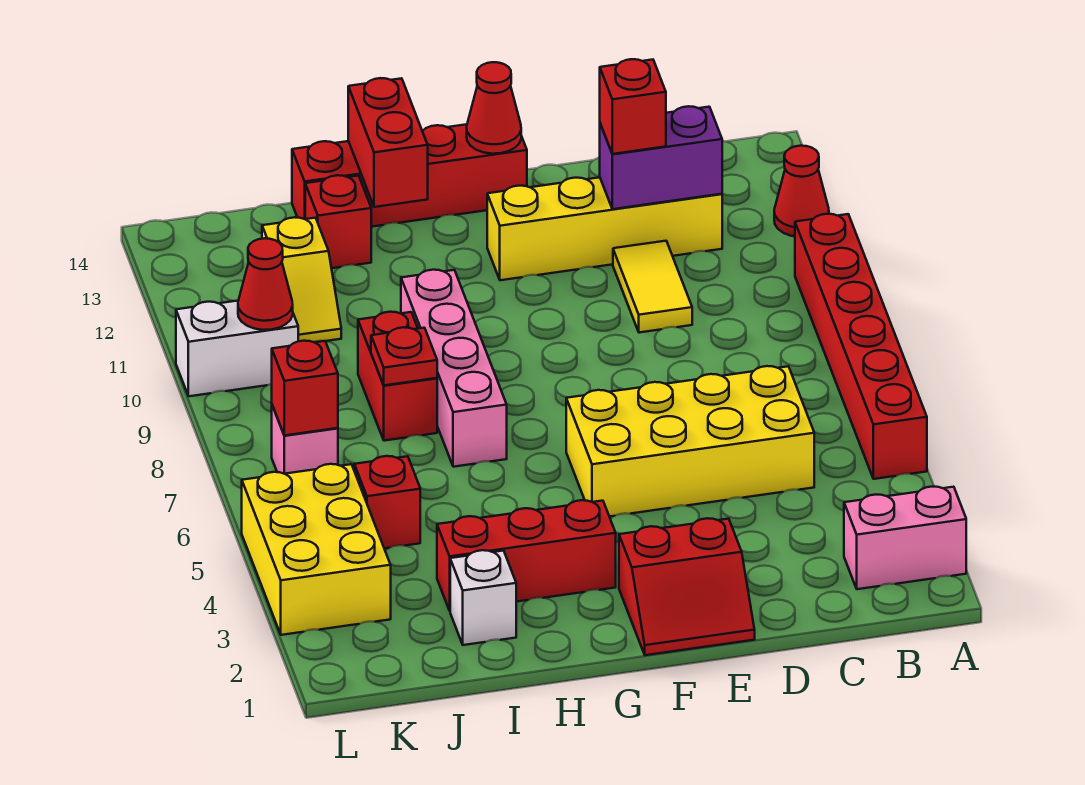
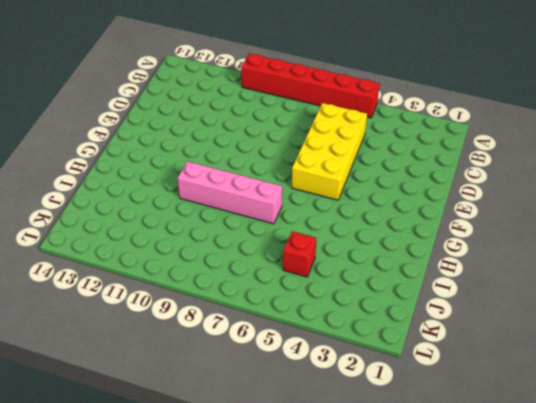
none -> pink 1x2 brick [844,487,966,589]
none -> red 1x1 cone [774,146,829,236]
none -> yellow 1x4 brick [487,177,722,280]

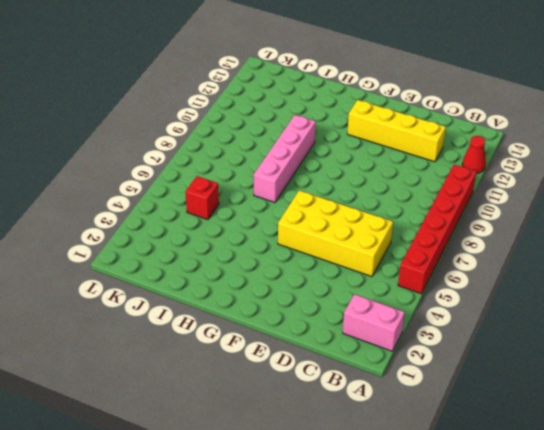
none -> yellow 1x2 tile [613,241,692,333]
none -> red 2x2 slope [619,518,755,655]
none -> red 1x4 brick [292,124,527,227]

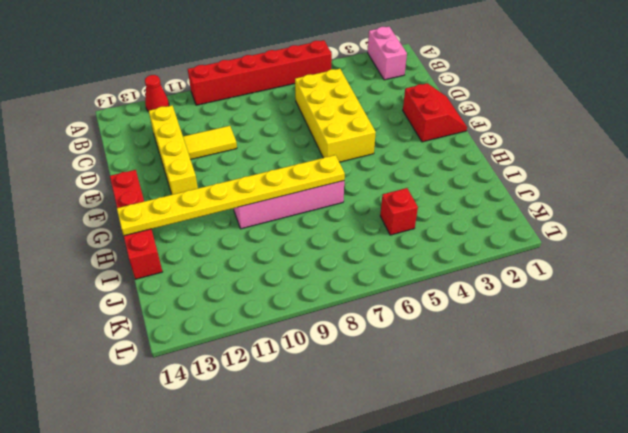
yellow 1x8 plate [117,155,345,236] -> red 1x2 brick [348,78,428,207]
none -> red 1x3 brick [437,500,616,611]
none -> white 1x1 brick [450,550,516,645]
none -> red 1x2 brick [358,312,437,441]

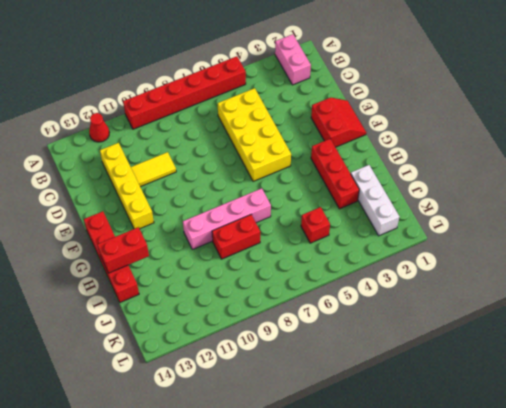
white 1x3 brick [351,165,399,236] -> white 1x1 brick [450,550,516,645]
none -> red 1x1 brick [305,175,371,268]
none -> yellow 1x2 slope [262,217,341,342]
none -> yellow 2x3 brick [242,464,391,635]

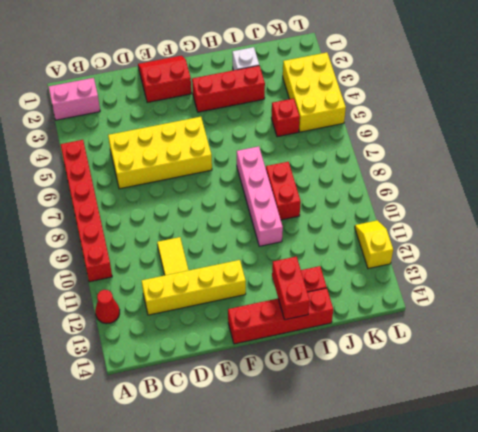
yellow 1x2 slope [355,220,393,269] -> yellow 1x2 slope moved to [262,217,341,342]
none -> pink 1x1 brick [272,405,338,474]
none -> white 1x2 brick [176,301,298,396]
none -> purple 1x2 brick [600,106,722,209]

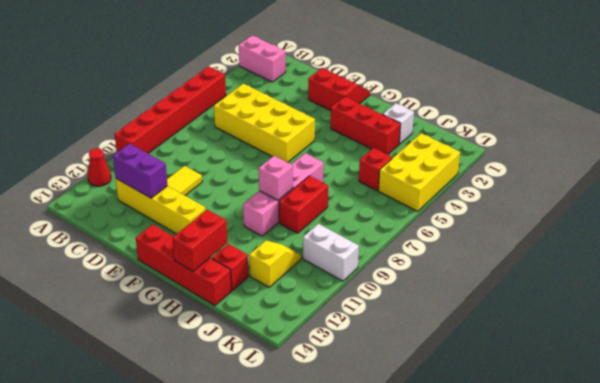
pink 1x1 brick [259,156,293,200] -> pink 1x1 brick moved to [272,405,338,474]
none -> red 1x1 cone [467,62,521,154]
none -> red 1x1 plate [371,327,437,385]
none -> red 1x1 brick [272,341,338,435]

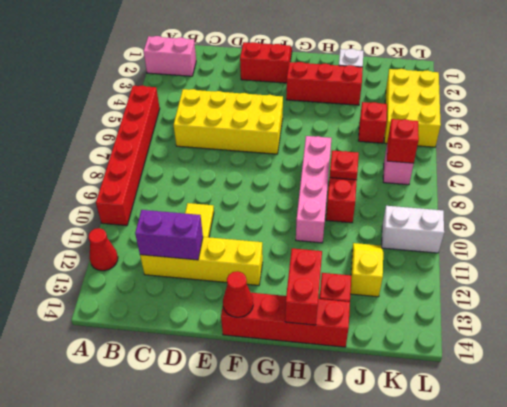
none -> red 1x1 cone [238,238,293,330]
none -> red 1x1 brick [600,59,666,154]

